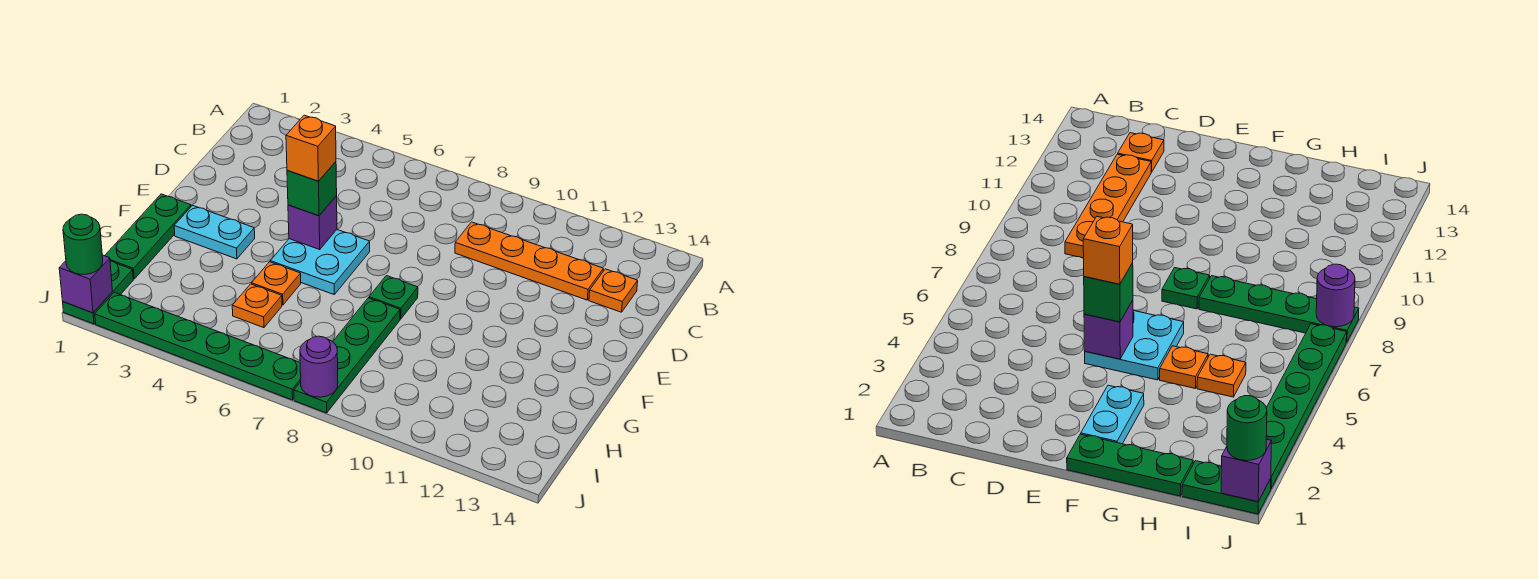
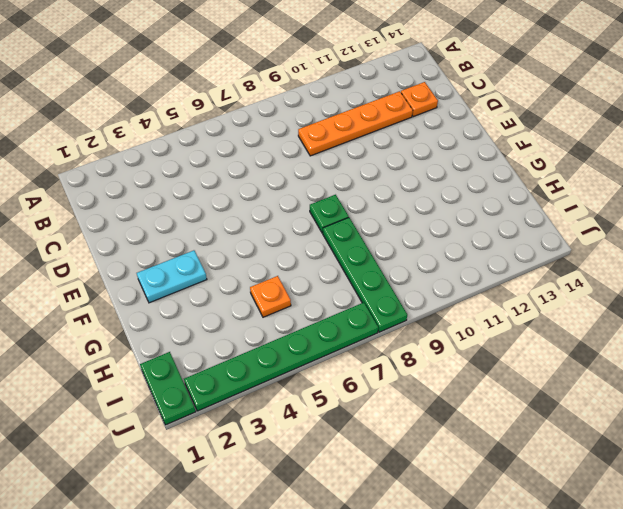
none -> cyan 2x2 plate [270,229,370,294]
none -> green 1x3 plate [105,194,191,279]
none -> orange 1x1 plate [252,262,301,305]

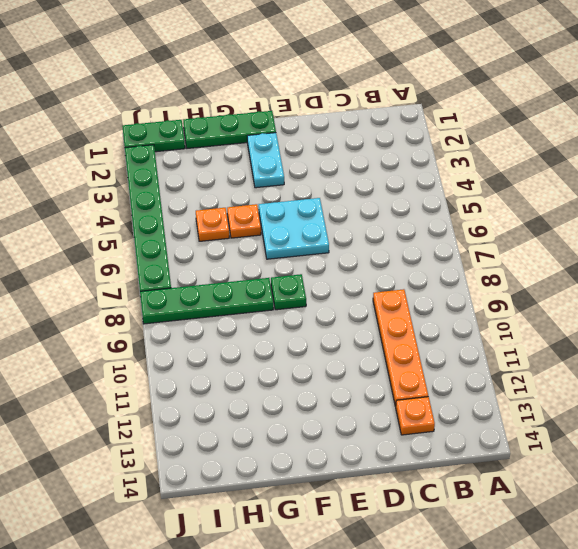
none -> purple 1x1 brick [288,196,337,249]
none -> purple 1x1 brick [59,255,112,313]
none -> purple 1x1 round brick [300,336,338,397]

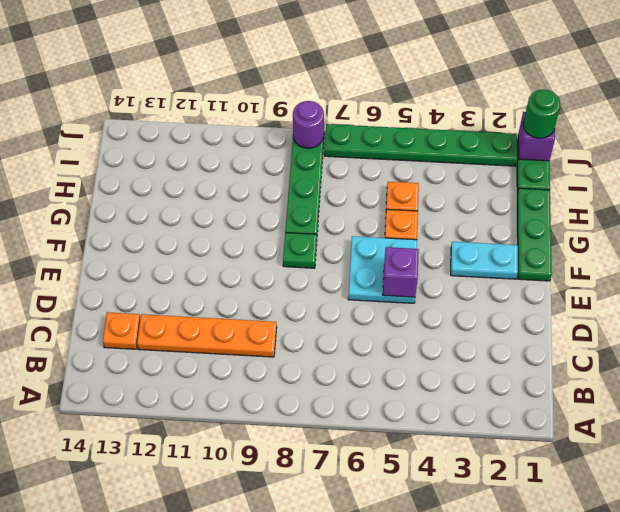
none -> green 1x1 brick [287,162,337,216]
none -> orange 1x1 brick [286,115,336,181]

